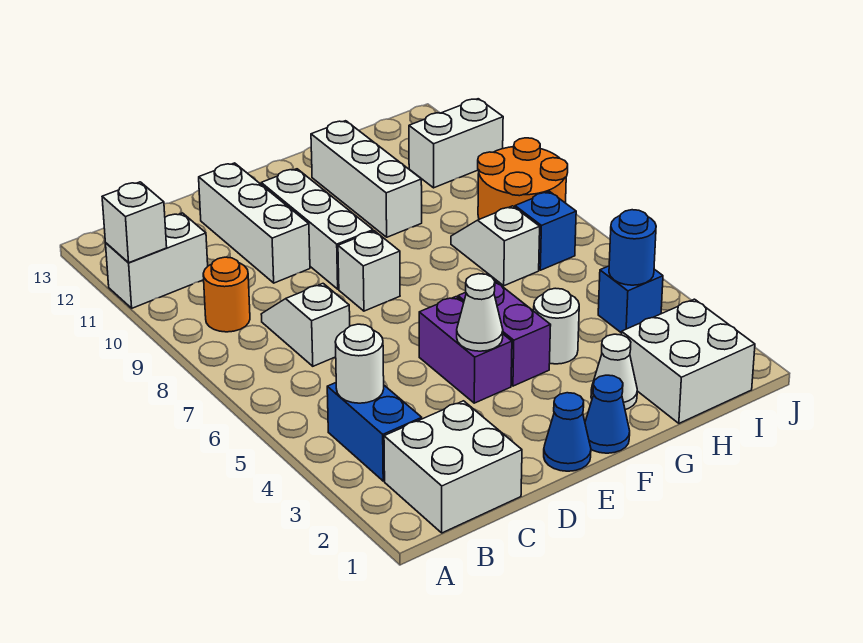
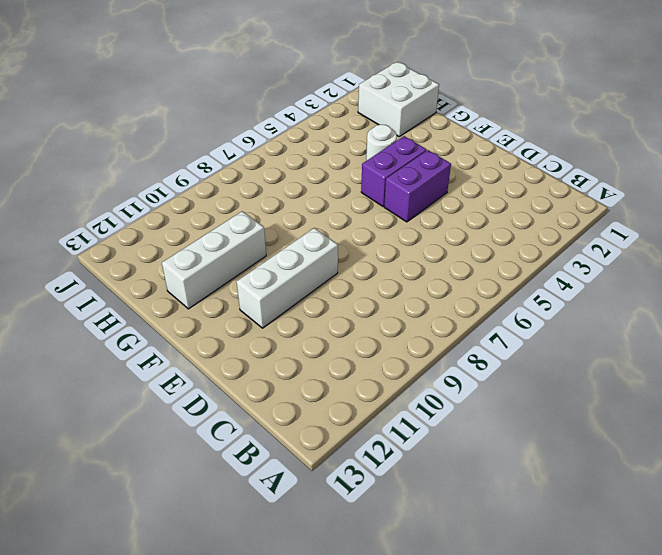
none -> white 1x2 brick [106,213,208,308]
none -> white 2x2 brick [384,401,522,533]
none -> blue 1x2 brick [327,383,422,481]

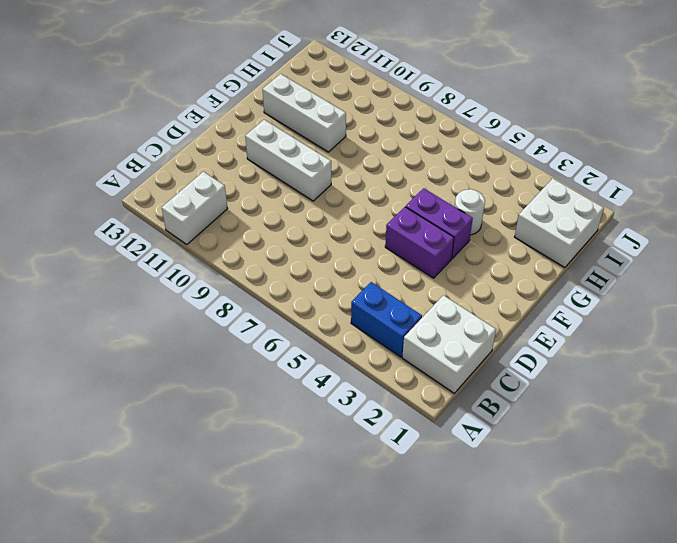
none -> orange 1x1 round brick [203,257,250,332]
none -> white 1x2 slope [261,284,350,366]
none -> white 1x3 brick [199,163,310,283]

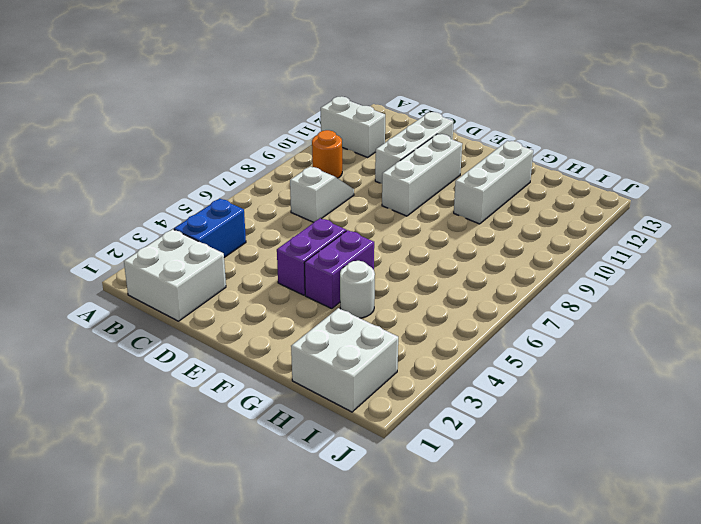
none -> blue 1x1 cone [544,393,591,471]
none -> white 1x1 brick [338,231,400,311]
none -> blue 1x1 cone [585,375,630,453]

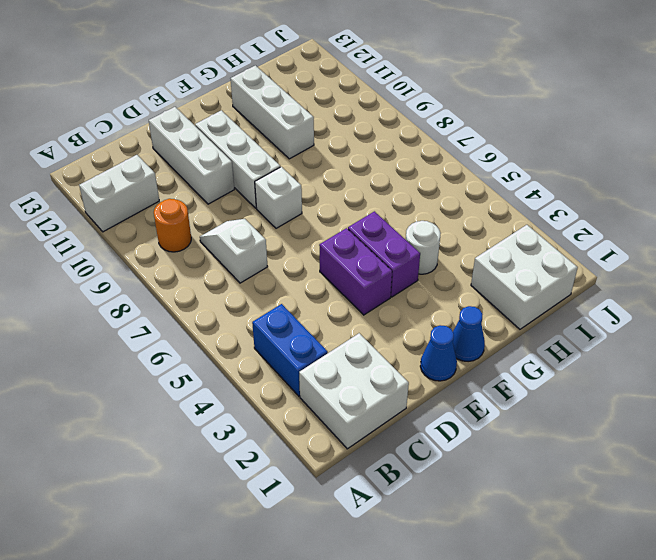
none -> white 1x1 cone [591,334,637,410]
none -> white 1x2 slope [451,206,540,286]
none -> blue 1x1 brick [598,266,663,333]

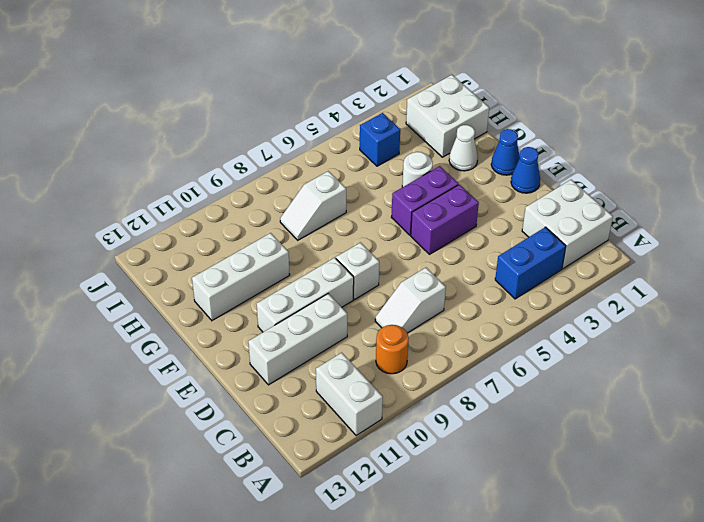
none -> blue 1x1 brick [515,192,576,270]
none -> orange 2x2 round brick [478,138,568,219]
none -> white 1x2 brick [409,99,503,188]

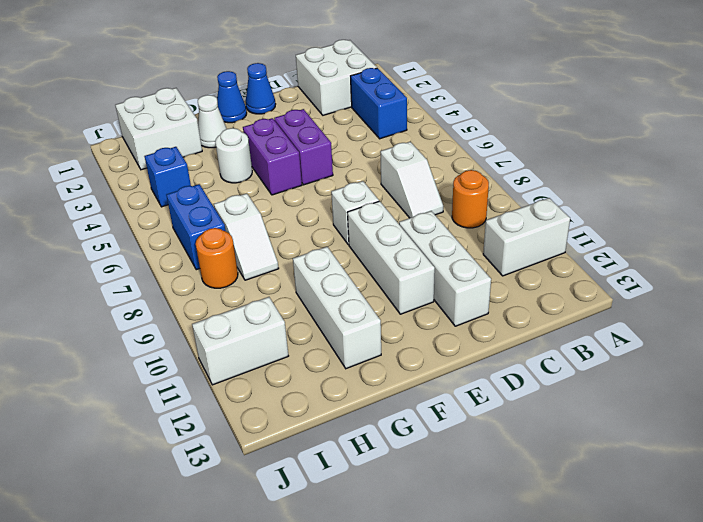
blue 1x2 brick [166,184,225,270] -> blue 1x1 brick [515,192,576,270]
orange 1x1 round brick [196,228,238,288] -> orange 2x2 round brick [478,138,568,219]
none -> white 1x1 brick [102,182,167,263]
none -> white 1x1 round brick [335,324,384,403]
none -> white 1x1 cone [457,274,503,351]

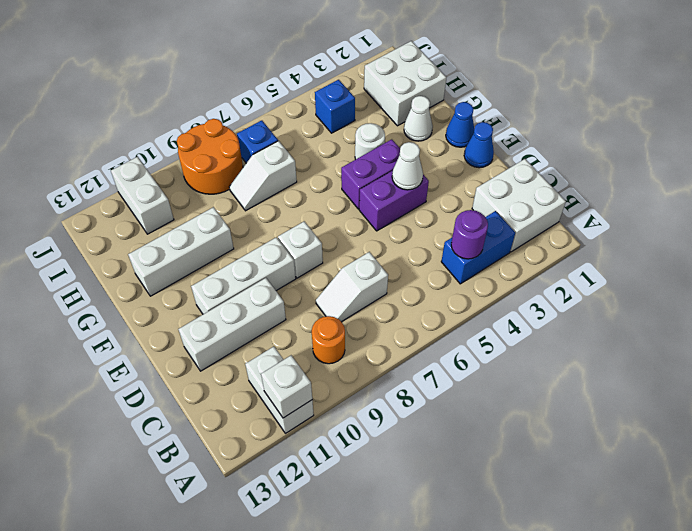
purple 1x1 round brick [451,210,488,259] -> white 1x1 round brick [335,324,384,403]
none -> blue 1x1 round brick [609,210,656,285]

